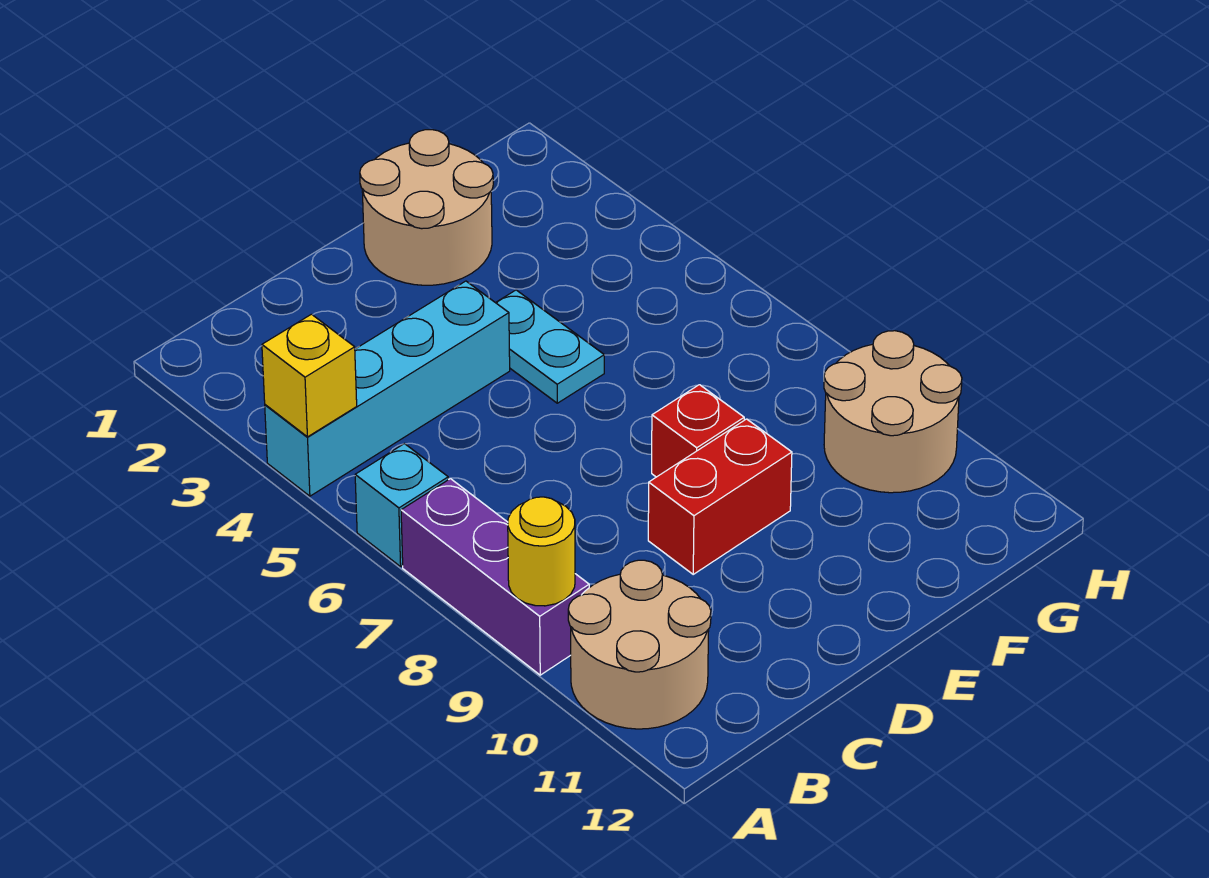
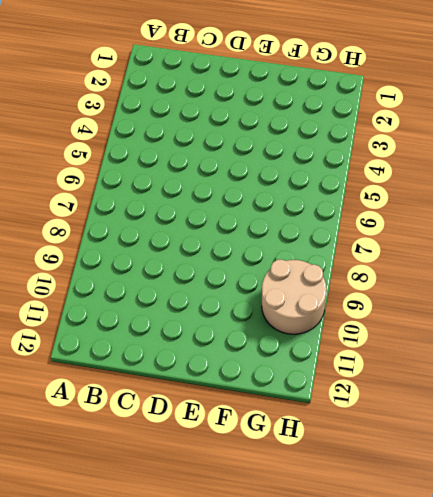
none -> cyan 1x4 brick [265,281,510,496]
none -> cyan 1x1 brick [355,444,448,567]

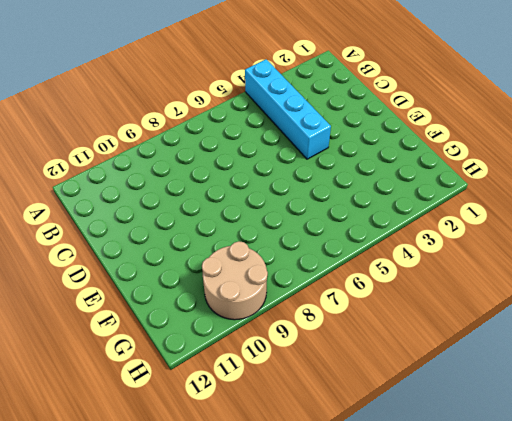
none -> cyan 1x1 brick [355,444,448,567]
none -> purple 1x3 brick [401,479,589,675]

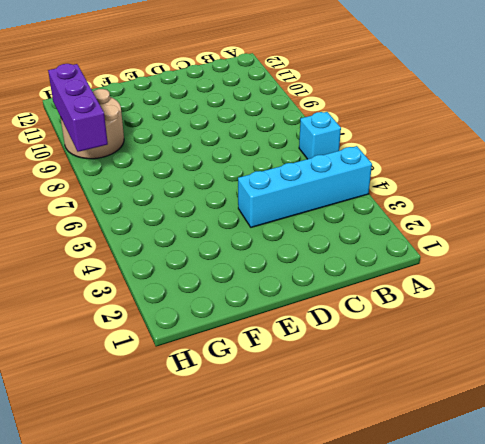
purple 1x3 brick [48,64,108,152] -> purple 1x3 brick moved to [401,479,589,675]
none -> tan 2x2 round brick [568,560,711,729]
none -> red 1x2 brick [648,419,792,574]

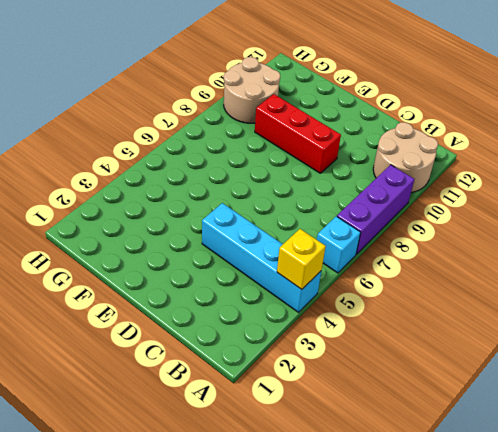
red 1x3 brick [255,94,341,173] -> red 1x2 brick [648,419,792,574]
none -> tan 2x2 round brick [360,130,493,285]
none -> cyan 1x2 plate [496,290,604,403]

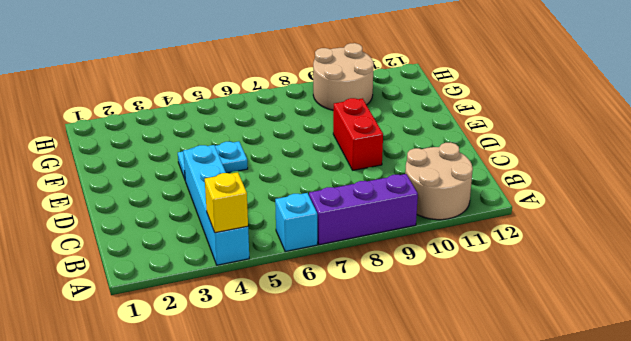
none -> tan 2x2 round brick [360,130,493,285]
none -> red 1x1 brick [652,385,744,477]

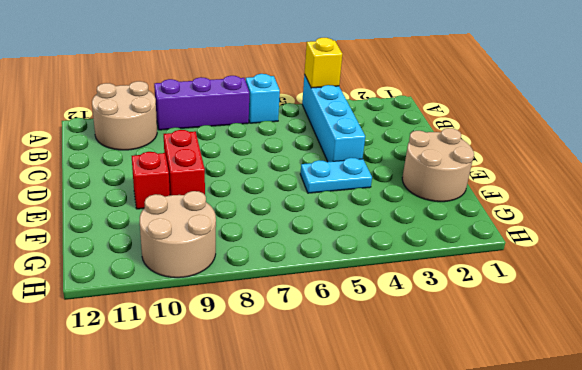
red 1x1 brick [132,152,170,209] -> red 1x1 brick moved to [652,385,744,477]
none -> yellow 1x1 round brick [508,497,575,606]

